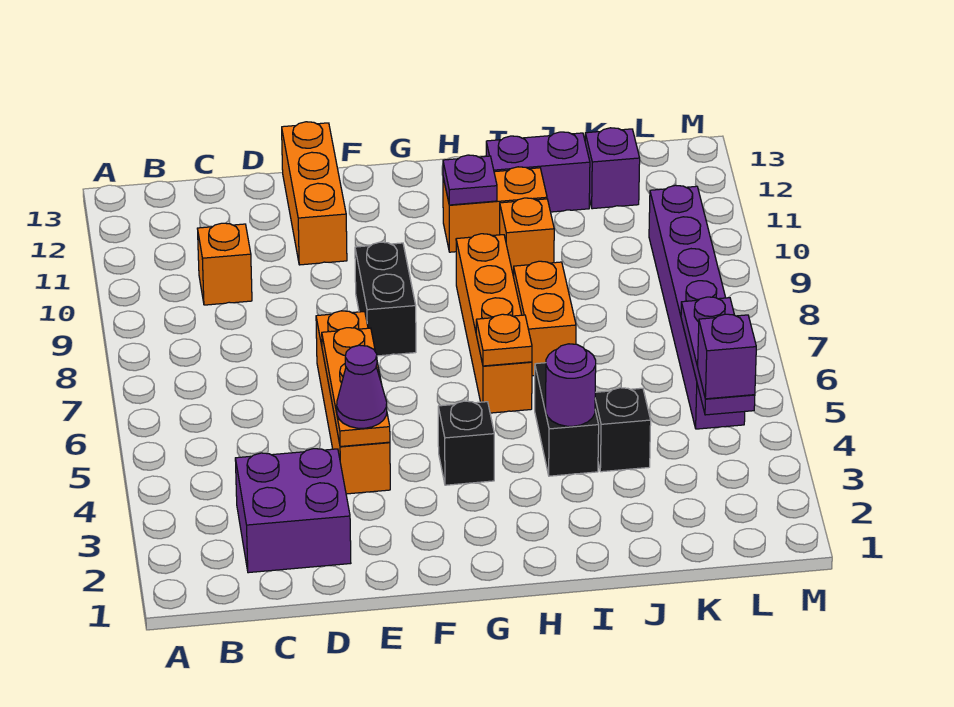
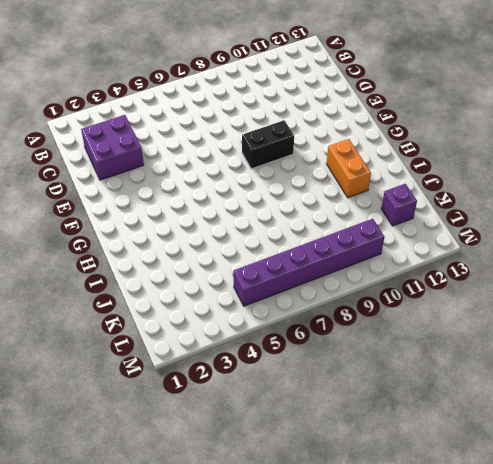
none -> orange 1x1 brick [197,223,252,305]
none -> orange 1x4 brick [316,311,390,494]
none -> orange 1x3 brick [282,122,347,265]

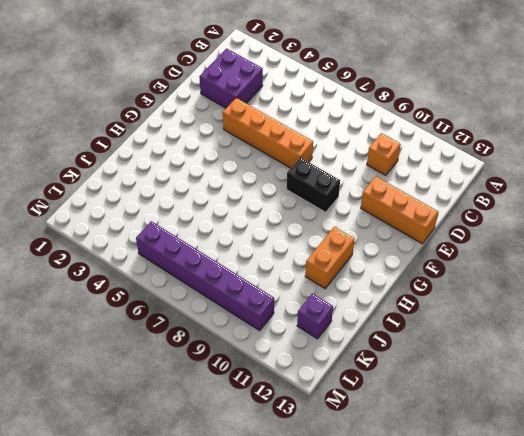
none -> black 1x1 brick [438,401,494,485]
none -> orange 1x4 brick [456,234,532,413]
none -> black 1x2 brick [535,363,599,476]

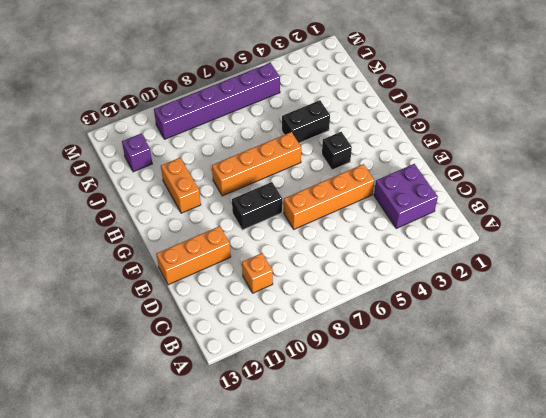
none -> orange 1x2 brick [514,261,576,376]
none -> orange 1x1 brick [500,198,554,277]
none -> purple 1x2 brick [486,132,590,212]

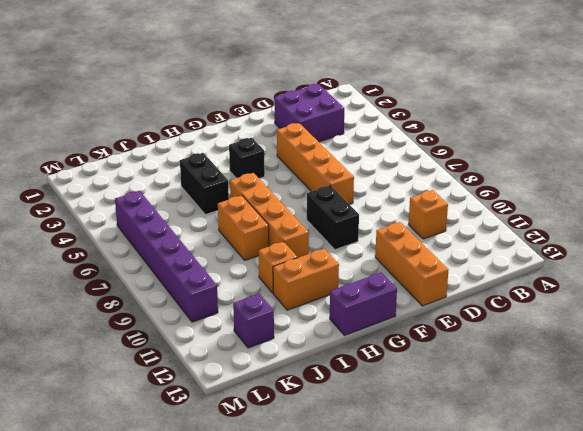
purple 1x2 brick [330,272,397,335] -> purple 1x2 brick moved to [486,132,590,212]
none -> black 1x1 brick [595,388,651,472]
none -> orange 1x3 plate [322,328,390,447]
none -> orange 1x1 plate [476,314,532,366]

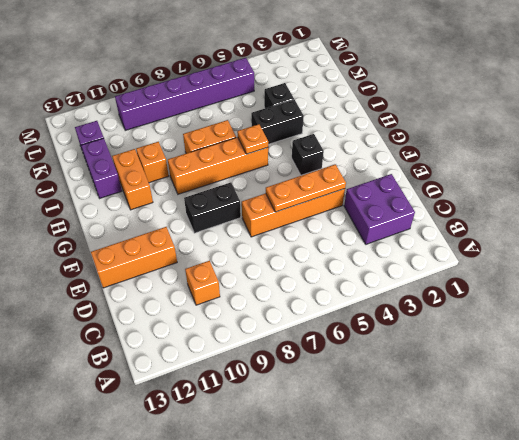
none -> purple 1x1 plate [443,155,497,205]
none -> purple 1x1 round brick [546,344,596,426]
none -> purple 1x3 plate [681,297,755,415]

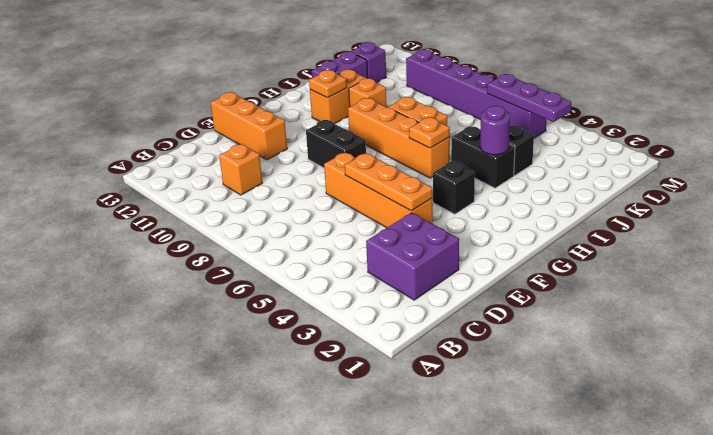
orange 1x1 plate [309,70,347,98] -> purple 1x1 plate [443,155,497,205]
none -> purple 1x1 cone [337,345,387,428]
none -> purple 1x1 brick [698,314,756,399]

